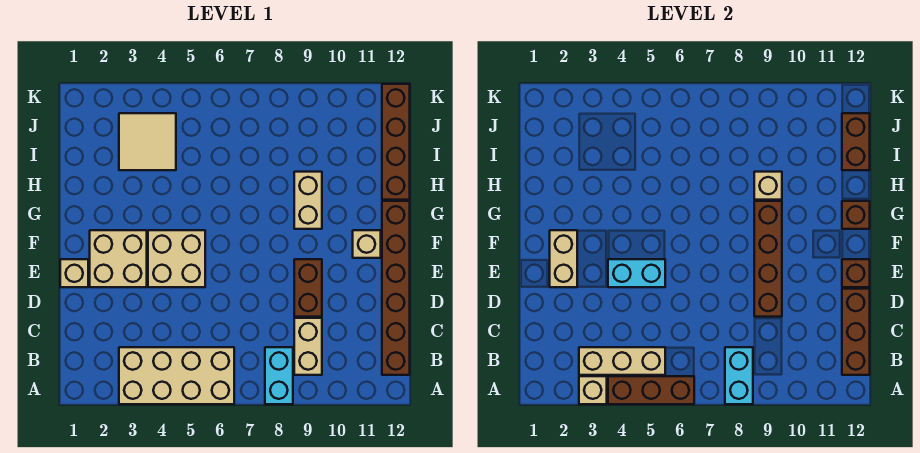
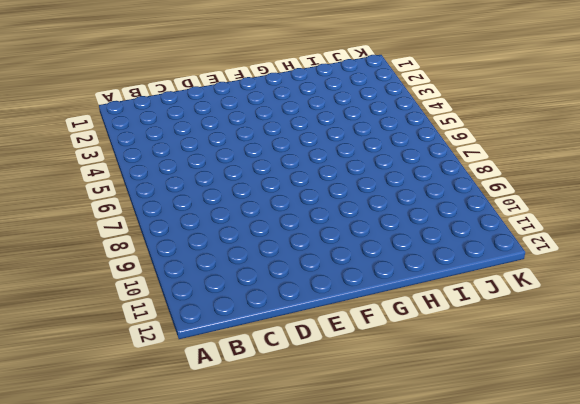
none -> tan 2x4 brick [119,347,234,404]
none -> cyan 1x2 brick [265,347,293,404]
none -> tan 1x2 brick [294,318,322,375]

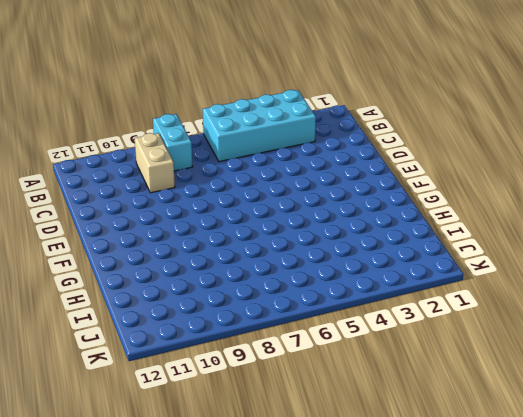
cyan 2x4 brick [203,90,316,162] -> tan 2x4 brick [119,347,234,404]
none -> brown 1x6 brick [382,201,410,375]
none -> brown 1x2 brick [294,259,322,317]
none -> tan 1x1 brick [60,259,88,287]

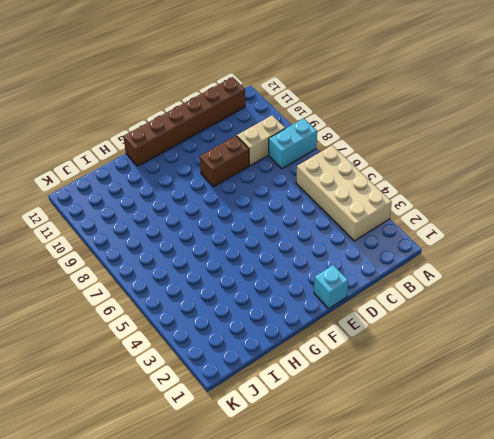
cyan 1x1 brick [314,265,348,308] -> tan 1x1 brick [60,259,88,287]
none -> tan 2x2 brick [90,230,147,287]
none -> tan 2x2 brick [148,230,205,287]
none -> tan 1x1 brick [353,230,381,258]

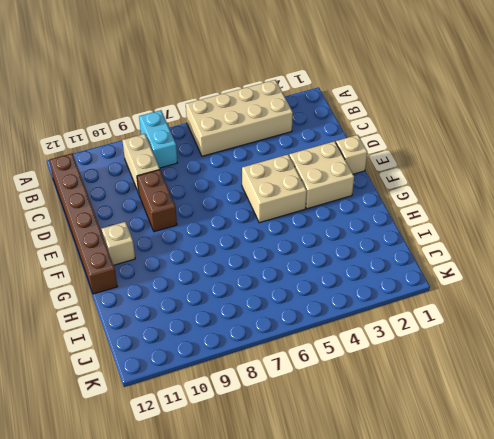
none -> tan 1x2 brick [294,172,322,229]
none -> brown 1x4 brick [382,84,410,200]
none -> tan 2x2 tile [119,113,176,170]

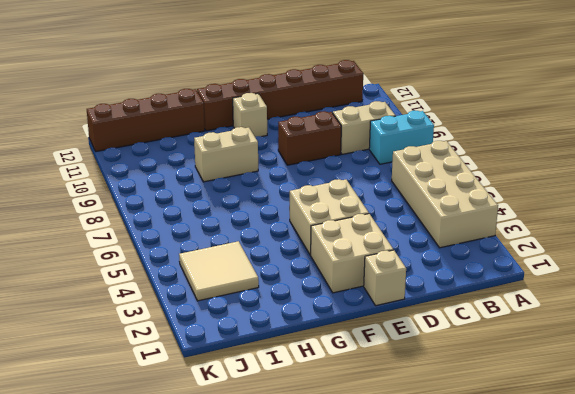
none -> tan 1x1 brick [579,376,607,404]
none -> brown 1x3 brick [608,376,694,404]
none -> cyan 1x2 brick [725,347,753,404]

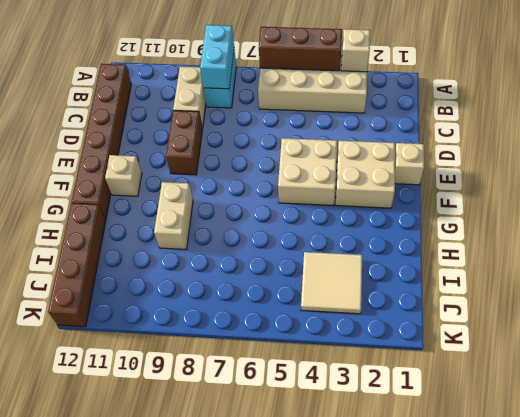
none -> tan 1x3 brick [579,347,665,375]
none -> brown 1x3 brick [842,289,870,375]
none -> brown 1x4 brick [754,201,782,317]

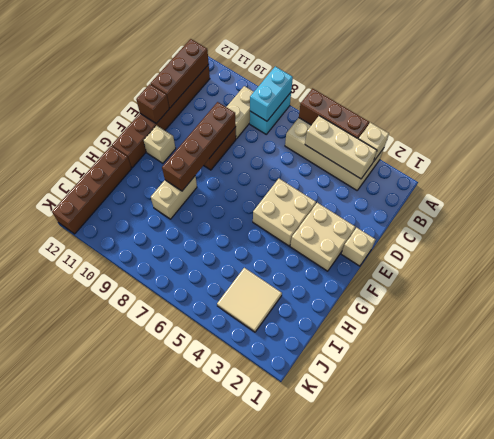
none -> tan 1x2 brick [550,230,577,287]
none -> cyan 1x2 brick [608,259,665,287]
none -> brown 1x1 brick [842,201,870,229]

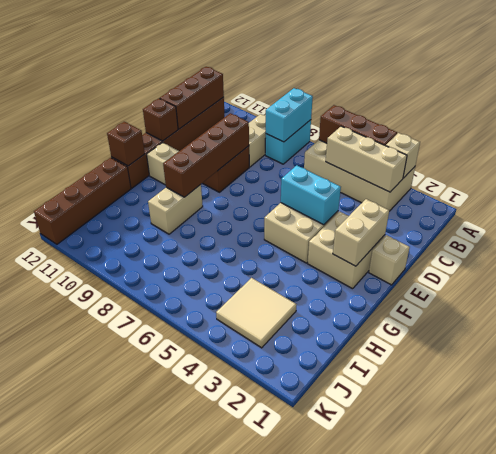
none -> tan 1x1 brick [754,172,782,200]
none -> brown 1x2 brick [842,113,870,170]

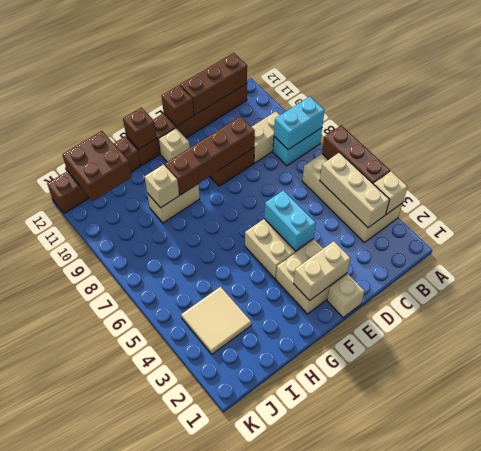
brown 2x2 brick [62,131,132,201] -> brown 1x2 brick [842,113,870,170]

